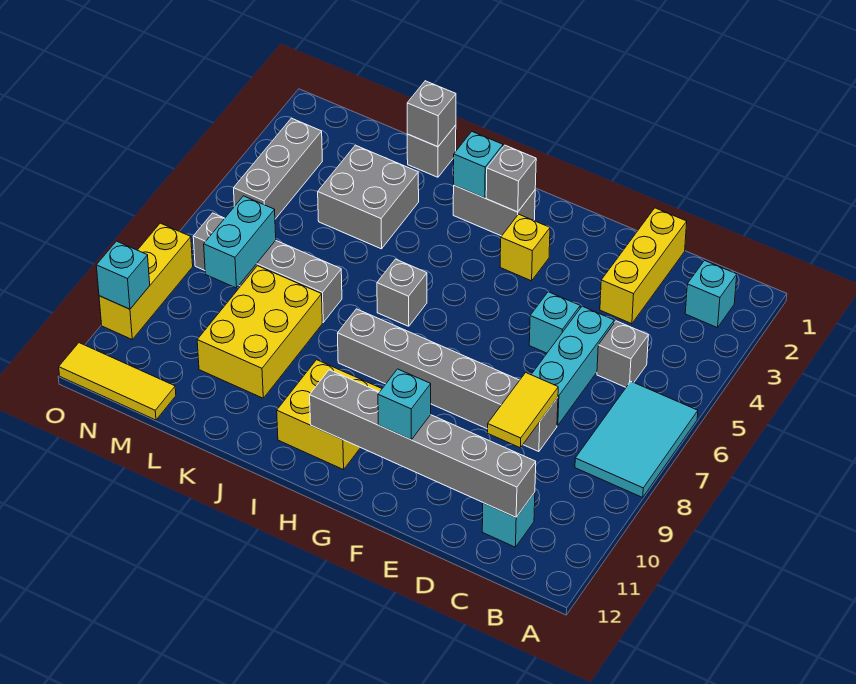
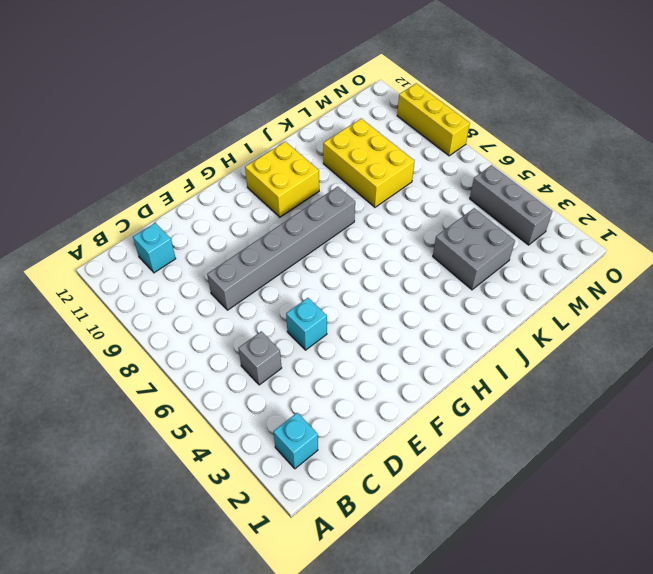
none -> cyan 2x3 tile [575,382,698,497]
none -> yellow 1x3 brick [600,208,687,324]
none -> cyan 1x3 brick [531,306,614,425]

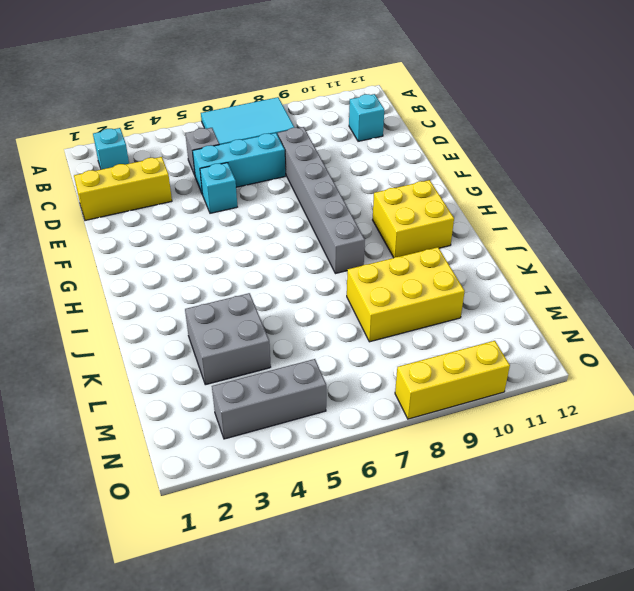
none -> yellow 1x1 brick [500,214,550,281]
none -> grey 1x2 brick [453,185,535,236]
none -> grey 1x1 brick [377,259,427,326]

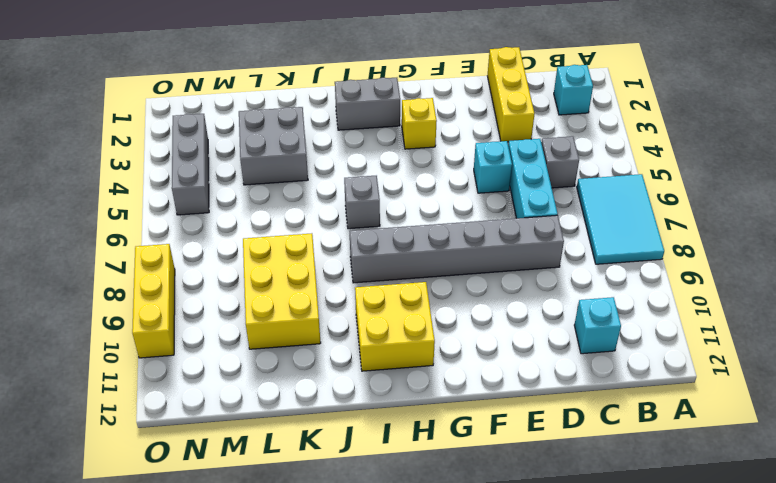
none -> grey 1x1 brick [407,125,456,177]
none -> grey 1x4 brick [193,213,342,322]
none -> yellow 1x3 tile [59,343,176,420]

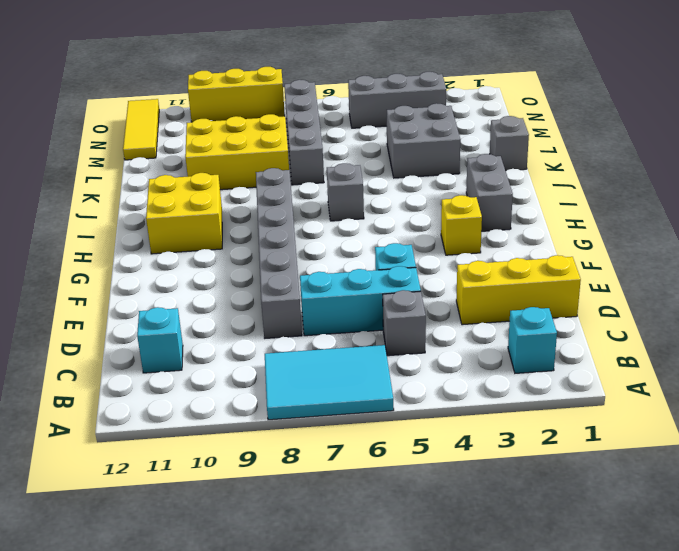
none -> grey 1x6 brick [310,370,536,517]
none -> yellow 1x2 tile [488,373,558,448]
none -> grey 1x1 brick [486,145,536,212]

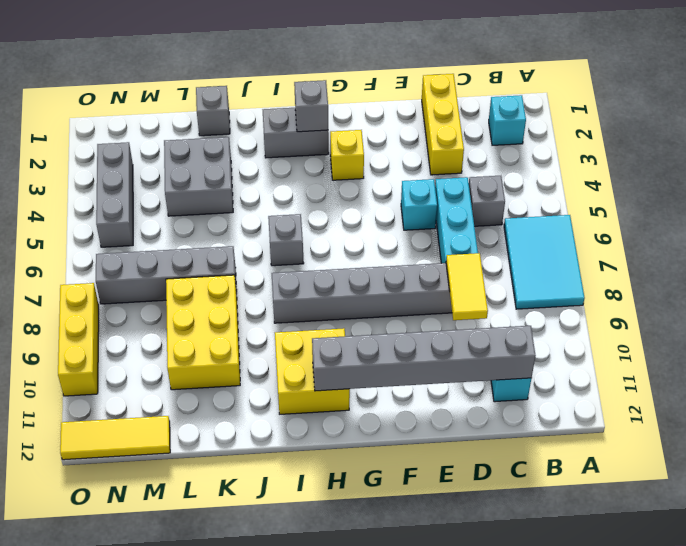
none -> cyan 1x1 brick [454,132,503,198]
none -> grey 1x1 brick [407,81,456,147]
none -> cyan 1x2 brick [204,196,276,288]

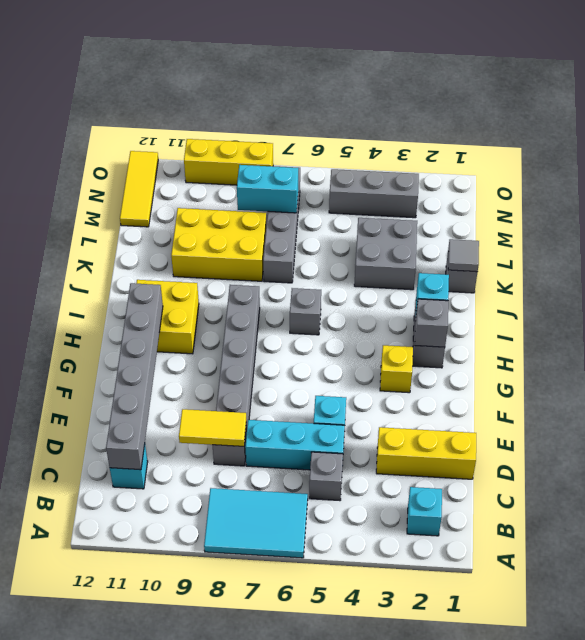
grey 1x1 tile [448,239,479,272] -> grey 1x1 brick [407,81,456,147]
none -> cyan 1x1 brick [96,241,150,309]
none -> cyan 1x1 brick [378,369,431,440]

